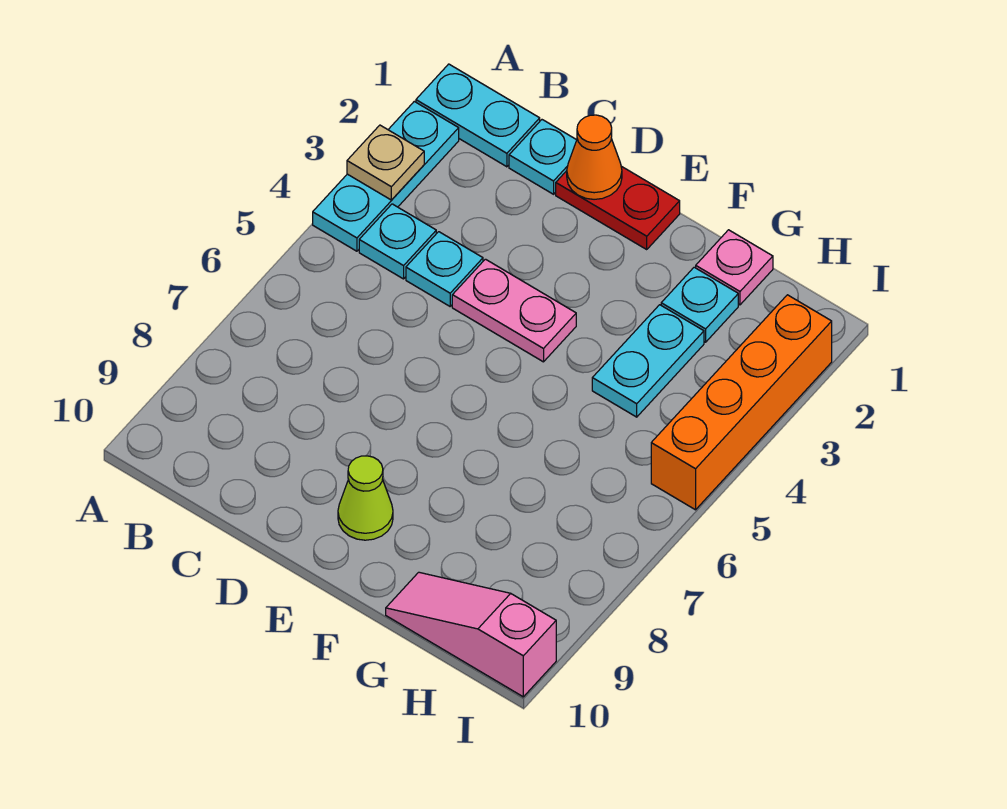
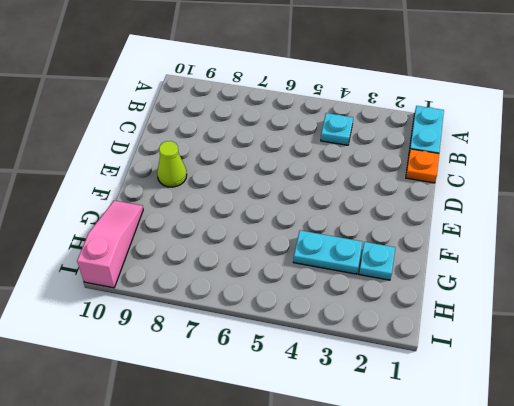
orange 1x1 plate [406,149,439,183] -> cyan 1x1 plate [509,120,577,194]
none -> cyan 1x3 plate [313,101,459,251]
none -> cyan 1x1 plate [406,232,483,306]
none -> red 1x2 plate [556,166,680,249]

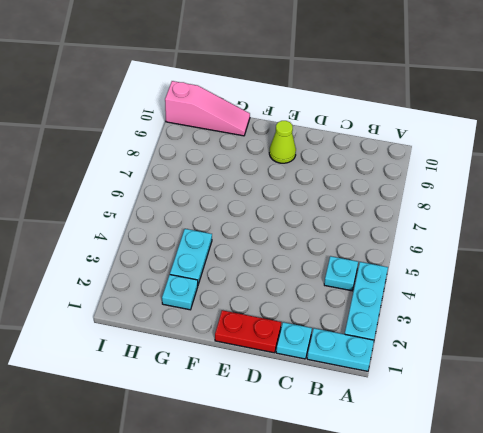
none -> cyan 1x1 plate [406,232,483,306]
none -> pink 1x2 plate [452,259,576,362]
none -> pink 1x1 plate [696,230,773,305]

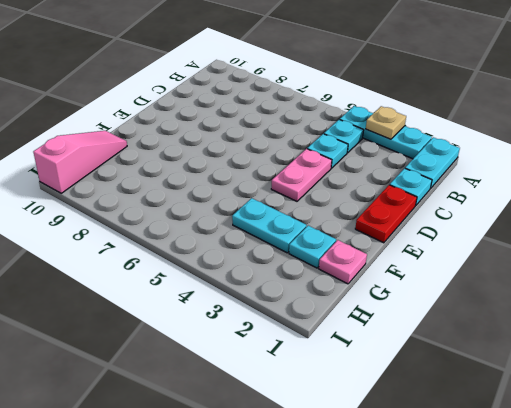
none -> lime 1x1 cone [338,456,393,540]
none -> orange 1x4 brick [651,295,832,510]
none -> orange 1x1 cone [567,115,622,199]

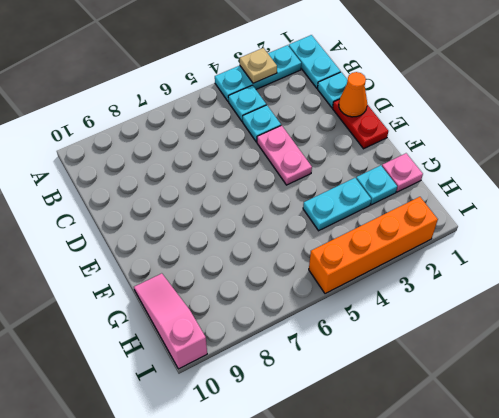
none -> lime 1x1 cone [338,456,393,540]

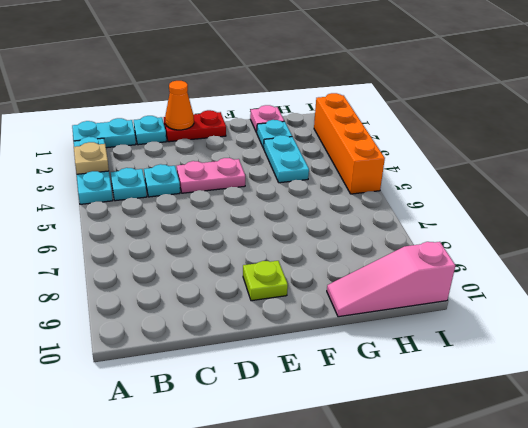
lime 1x1 plate [243,261,288,301] -> lime 1x1 cone [338,456,393,540]

